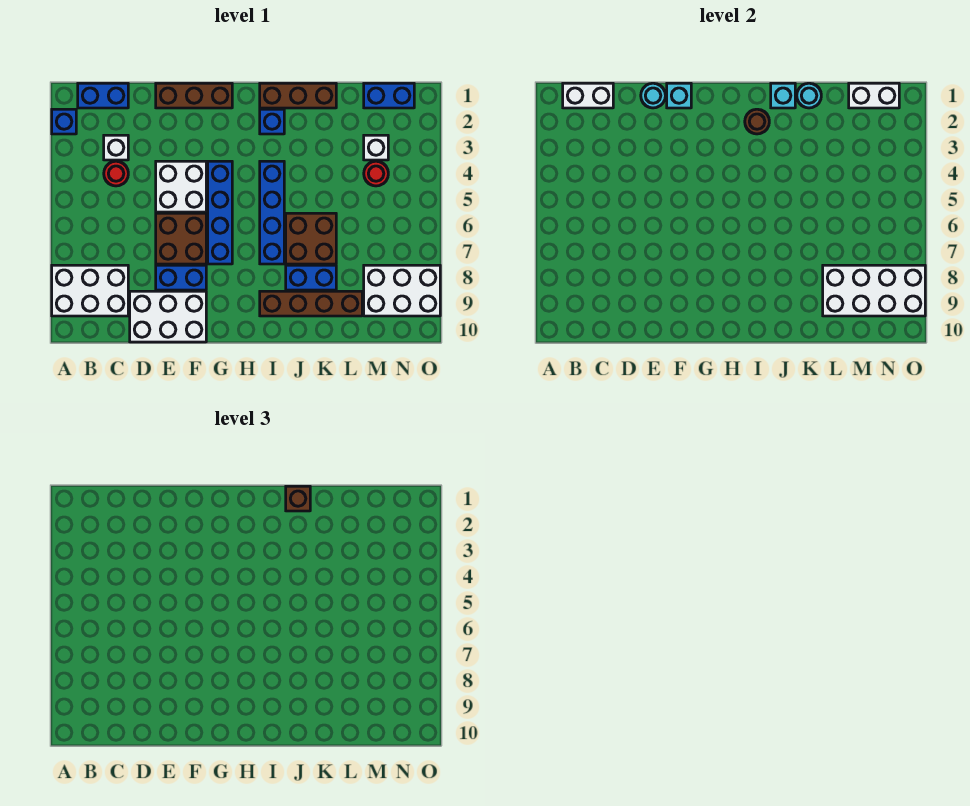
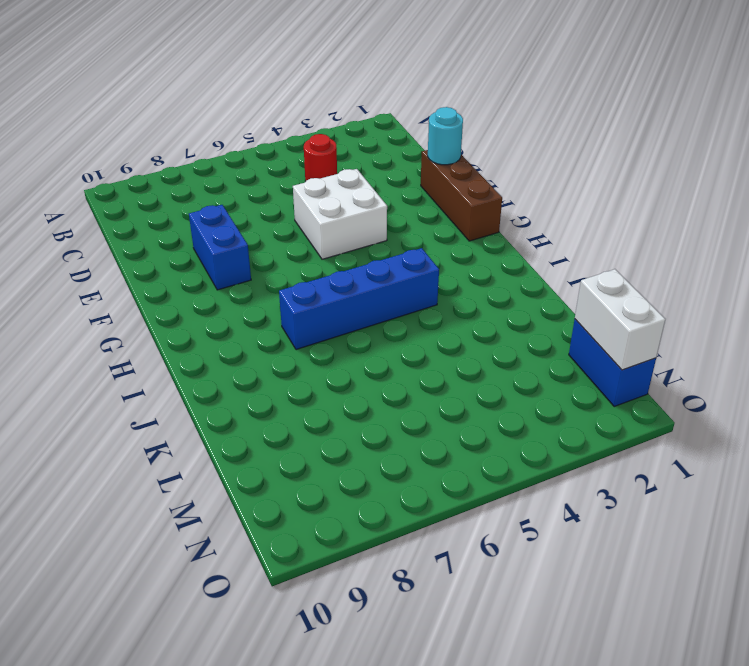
none -> blue 1x1 brick [52,109,76,134]
none -> white 2x3 brick [52,265,128,316]
none -> blue 1x2 brick [78,83,128,108]
none -> white 1x1 brick [104,135,128,160]

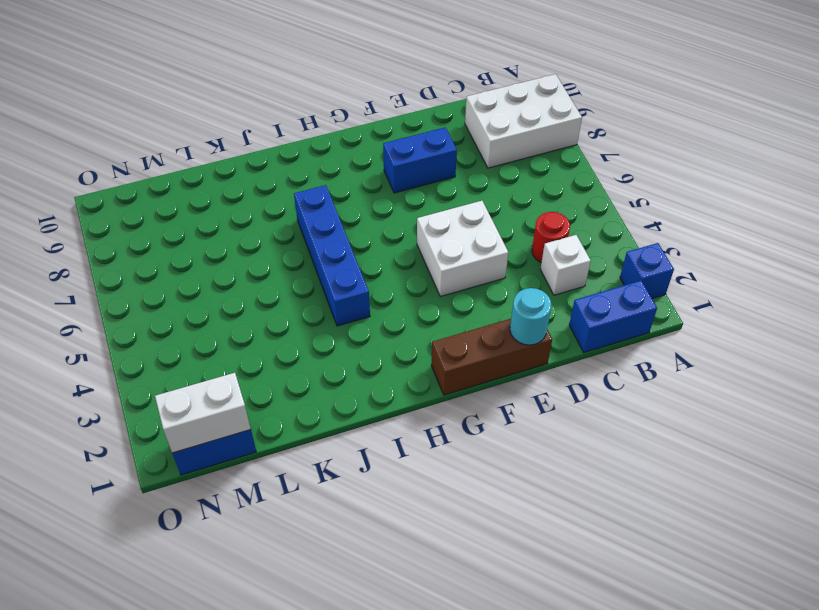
none -> white 2x3 brick [130,291,206,342]
none -> brown 2x2 brick [156,213,206,264]
none -> blue 1x4 brick [208,161,232,264]
none -> brown 1x3 brick [260,83,336,108]

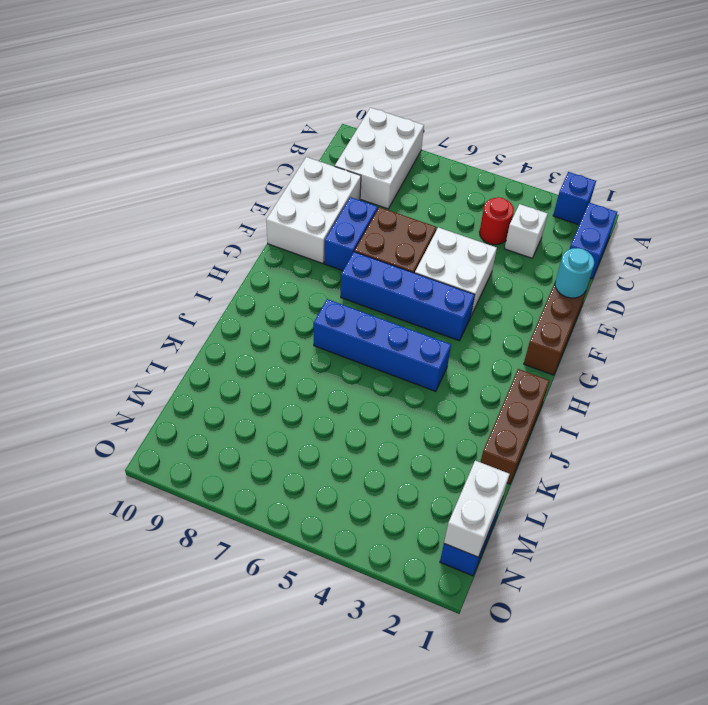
none -> blue 1x1 brick [260,109,284,134]
none -> brown 1x4 brick [260,291,362,316]
none -> brown 2x2 brick [286,213,336,264]
none -> blue 1x2 brick [286,265,336,290]

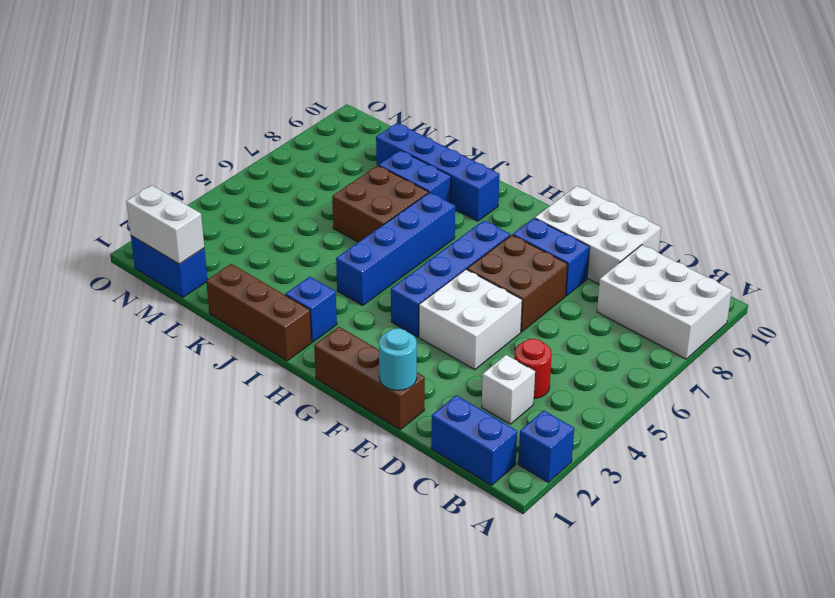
blue 1x4 brick [376,123,499,221] -> brown 1x4 brick [260,291,362,316]
none -> white 1x1 brick [364,135,388,160]
none -> red 1x1 round brick [364,161,388,186]
none -> white 2x3 brick [364,265,440,316]
none -> white 1x2 brick [563,83,613,108]

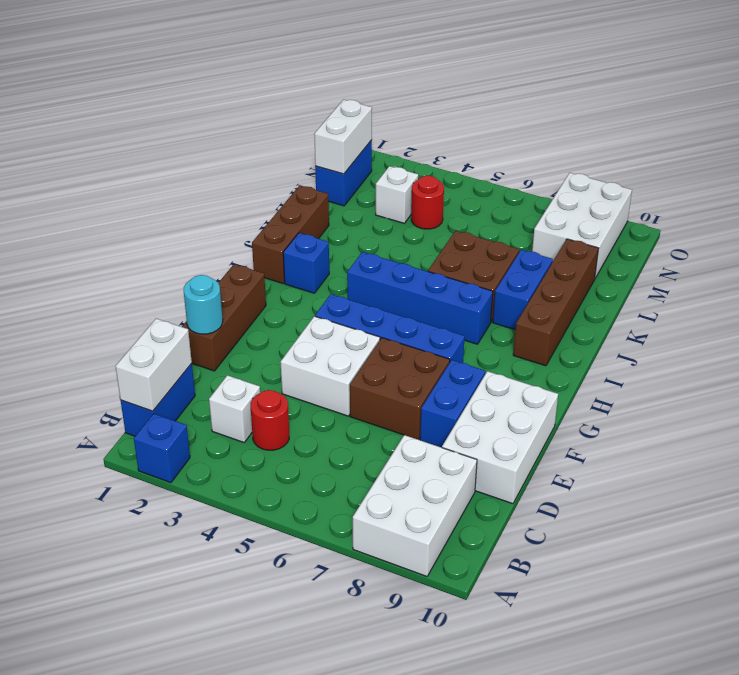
none -> cyan 1x1 brick [667,83,691,108]
none -> brown 1x1 round brick [745,109,769,134]
none -> cyan 1x1 brick [771,83,795,108]
none -> cyan 1x1 round brick [797,83,821,108]

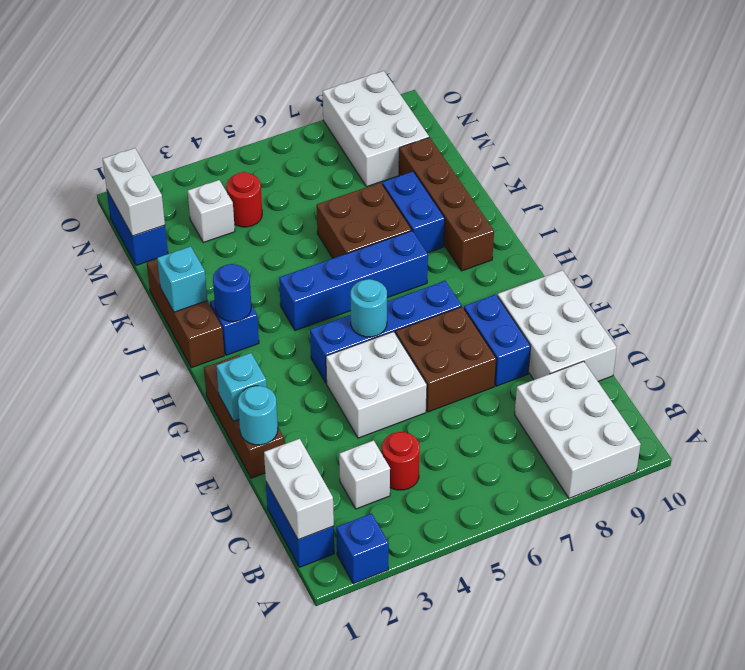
cyan 1x1 round brick [350,279,387,337] -> cyan 1x1 round brick moved to [797,83,821,108]
blue 1x1 round brick [213,264,251,322] -> brown 1x1 round brick [745,109,769,134]
none -> white 2x4 brick [823,265,925,316]
none -> brown 1x1 brick [286,486,310,511]

